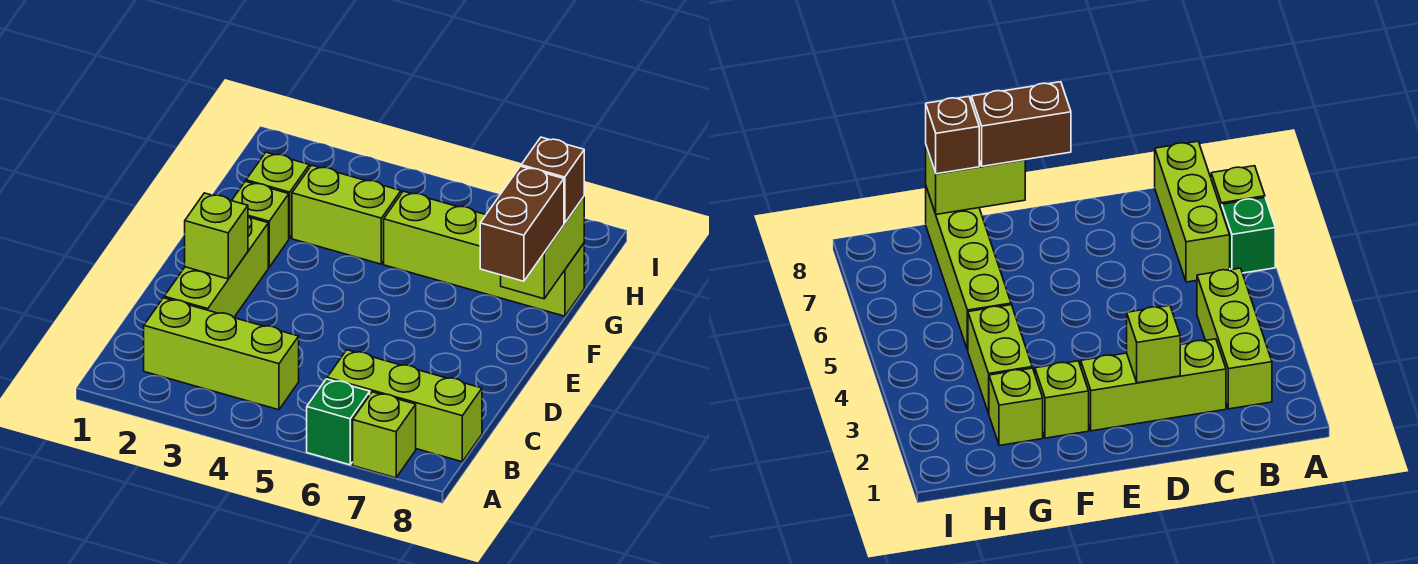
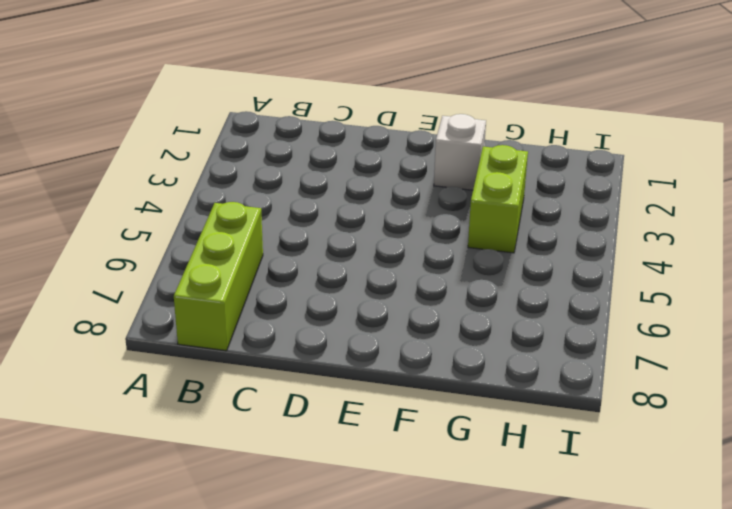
white 1x1 brick [434,114,486,190] -> lime 1x1 brick [232,181,289,267]
none -> green 1x1 brick [307,379,370,465]
none -> lime 1x1 brick [353,392,416,478]
none -> lime 1x3 brick [144,298,299,410]

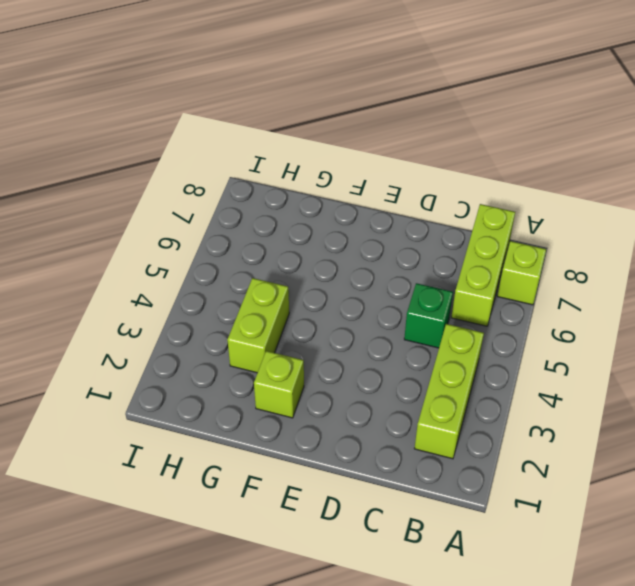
green 1x1 brick [404,283,453,348] -> green 1x1 brick moved to [307,379,370,465]
none -> lime 1x3 brick [164,216,268,317]
none -> lime 1x1 brick [246,152,309,238]
none -> lime 1x4 brick [384,191,584,316]

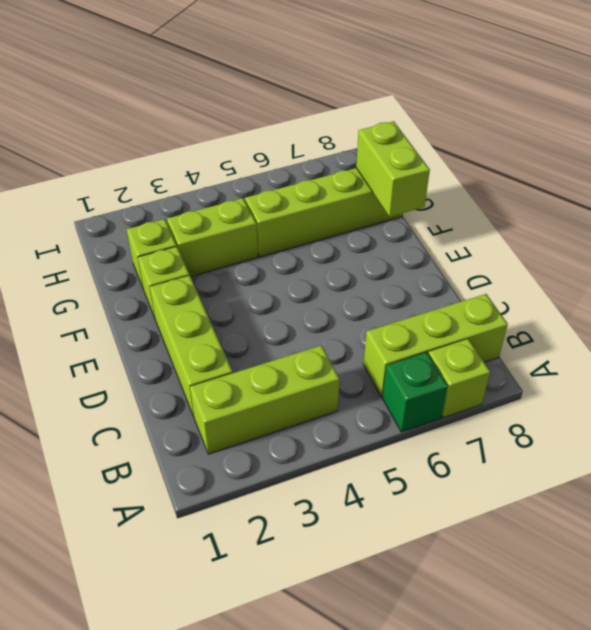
none -> lime 1x1 brick [185,193,248,279]
none -> brown 1x2 brick [480,166,564,281]
none -> brown 1x1 brick [521,137,584,223]

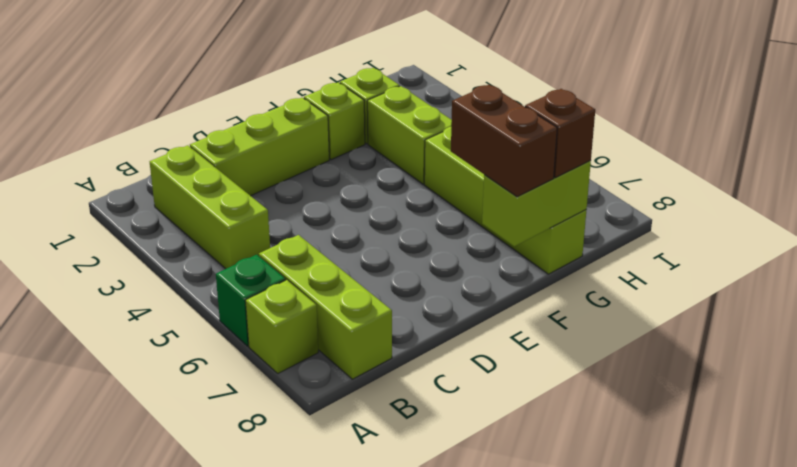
brown 1x2 brick [451,85,557,197] -> brown 1x2 brick turned to [480,166,564,281]
none -> lime 1x1 brick [185,193,248,279]

